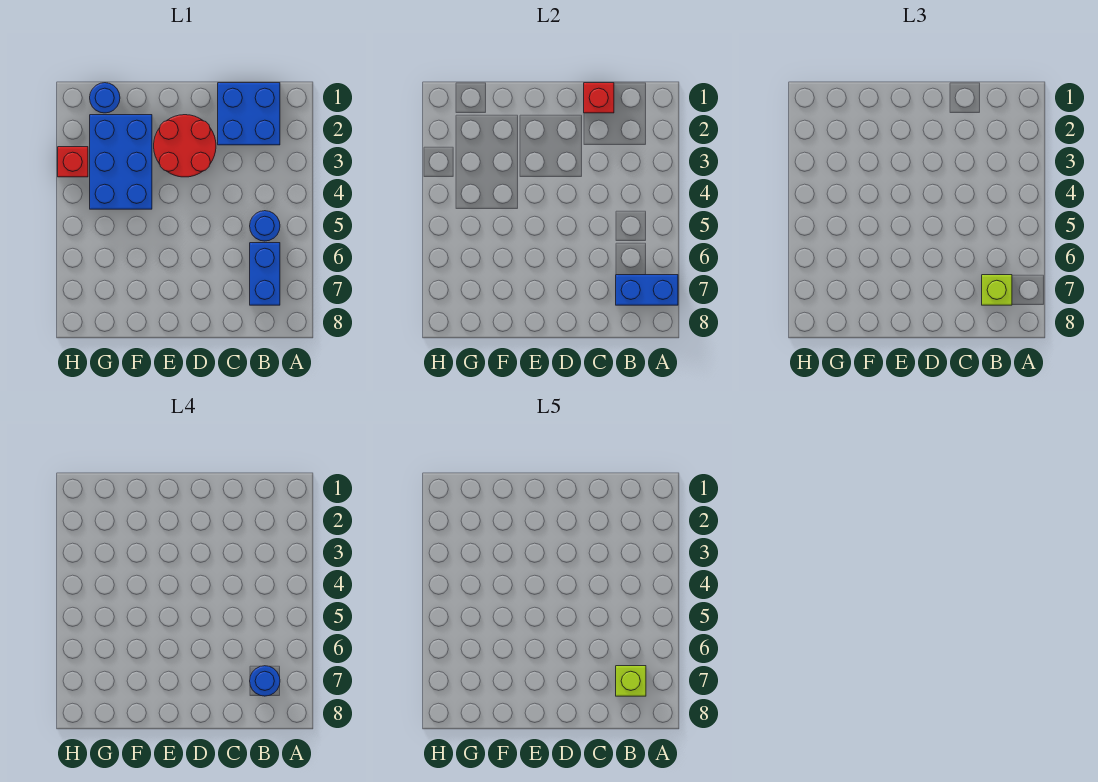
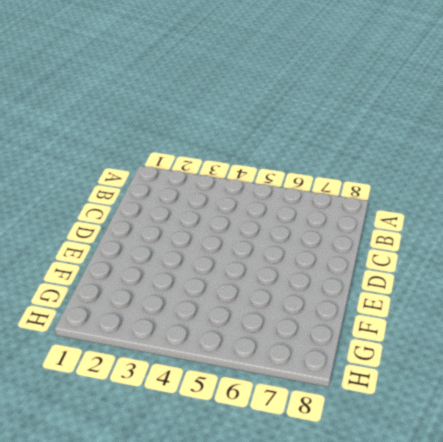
none -> blue 2x2 brick [218,83,280,145]
none -> blue 1x1 round brick [250,211,280,241]
none -> blue 1x2 brick [250,243,280,305]

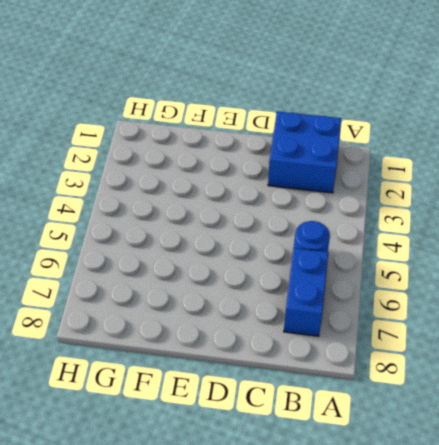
none -> red 2x2 round brick [154,115,216,177]
none -> blue 2x3 brick [90,115,152,209]
none -> blue 1x1 round brick [90,83,120,113]

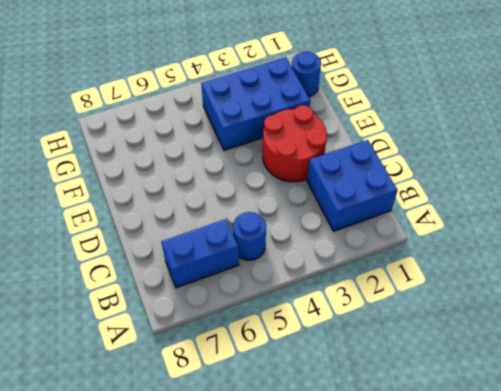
none -> red 1x1 brick [58,147,88,177]
none -> blue 1x2 brick [616,275,678,305]
none -> red 1x1 brick [584,83,614,113]

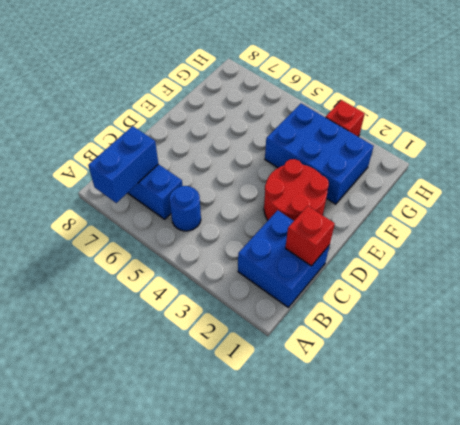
none -> blue 1x1 round brick [90,83,120,113]
none -> lime 1x1 brick [982,275,1012,305]
none -> blue 1x1 round brick [250,666,280,696]

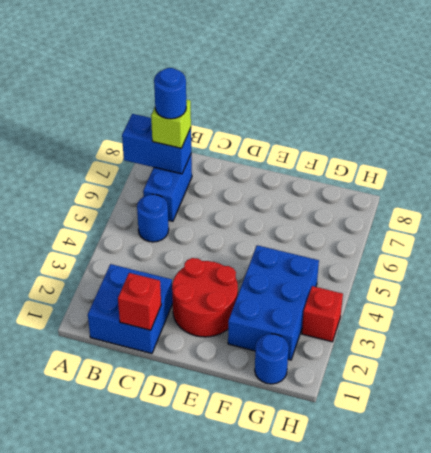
none -> lime 1x1 brick [616,666,646,696]

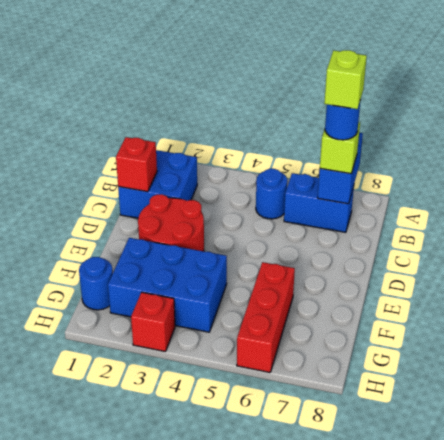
red 1x3 brick [237,262,295,373] -> none

